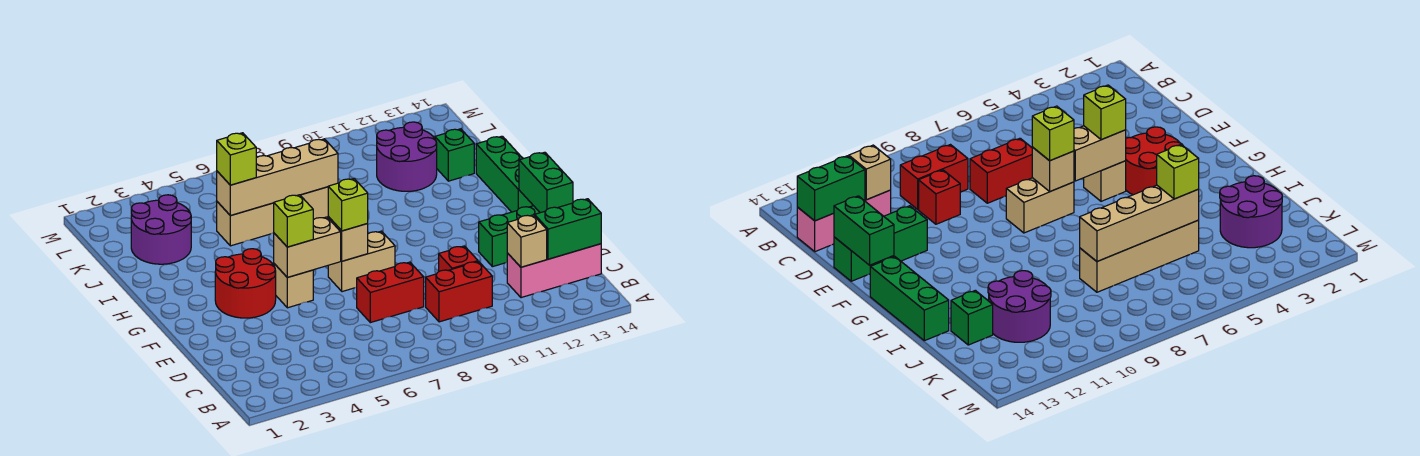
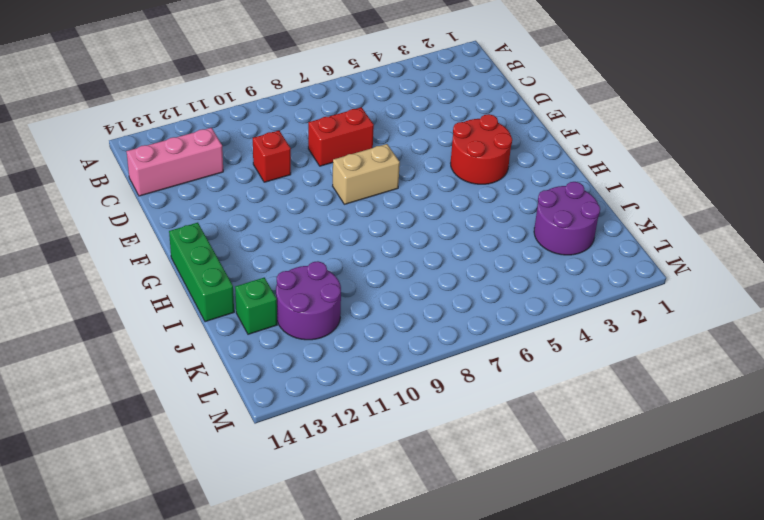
none -> red 1x2 brick [426,261,492,322]
none -> green 1x3 brick [479,206,540,267]
none -> tan 1x1 brick [274,264,313,308]

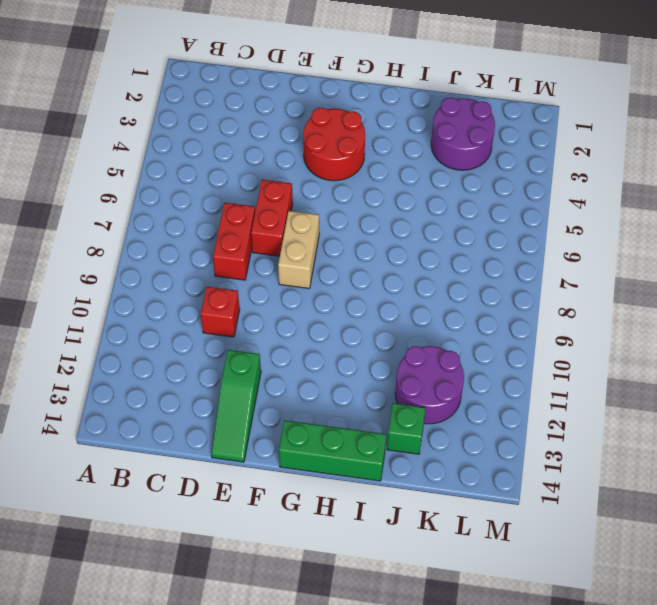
red 1x2 brick [251,180,293,256] -> red 1x2 brick moved to [426,261,492,322]
green 1x3 slope [211,350,261,462] -> green 1x3 brick [479,206,540,267]
none -> pink 1x3 brick [507,244,601,298]
none -> tan 1x1 brick [274,264,313,308]
none -> tan 1x4 brick [217,187,328,246]

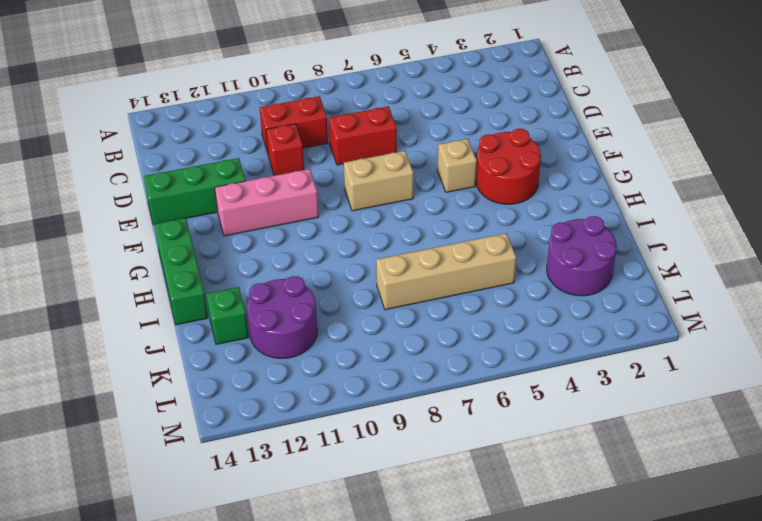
pink 1x3 brick [215,169,319,236] -> pink 1x3 brick moved to [507,244,601,298]
none -> tan 1x1 brick [507,215,547,267]
none -> green 1x2 brick [535,199,601,259]
none -> green 1x2 brick [519,152,573,213]

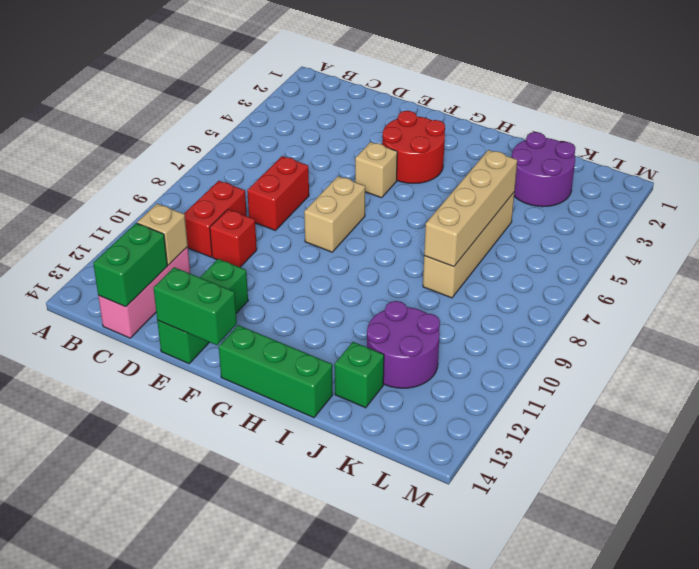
none -> tan 1x2 brick [274,217,341,277]
none -> tan 1x1 brick [328,217,368,261]
none -> lime 1x1 brick [274,195,313,247]

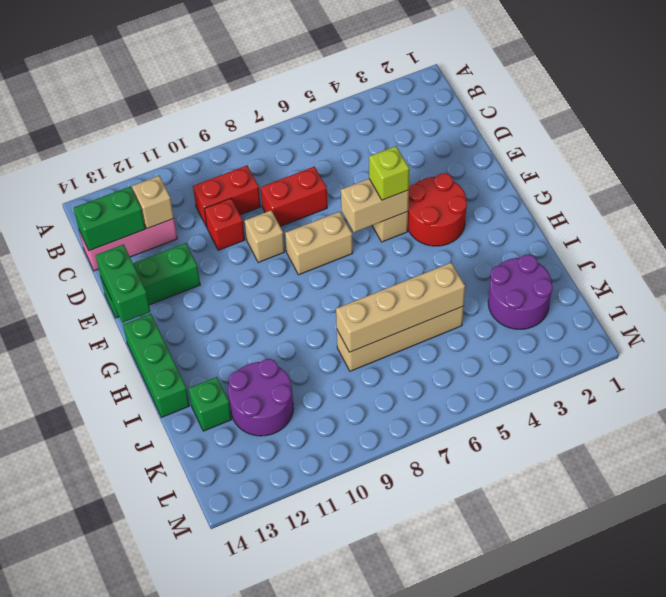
tan 1x1 brick [245,210,285,263] -> tan 1x1 brick moved to [328,217,368,261]
none -> lime 1x1 brick [328,179,368,231]
none -> lime 1x1 brick [217,133,256,185]

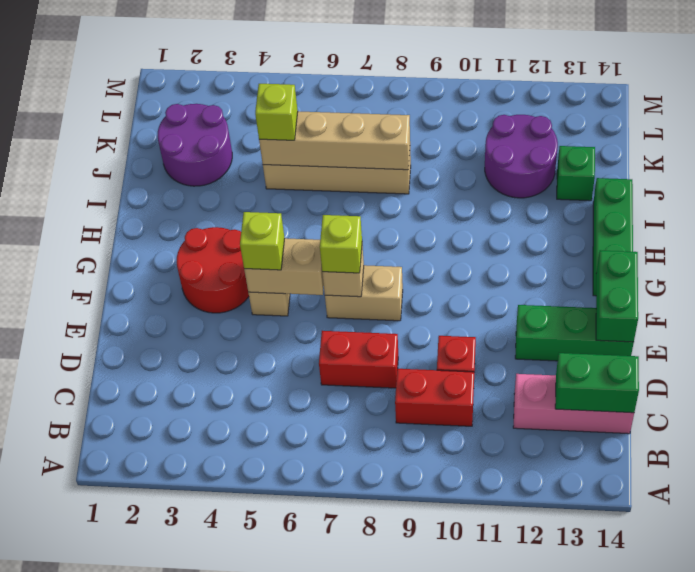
none -> tan 1x1 brick [507,215,547,267]

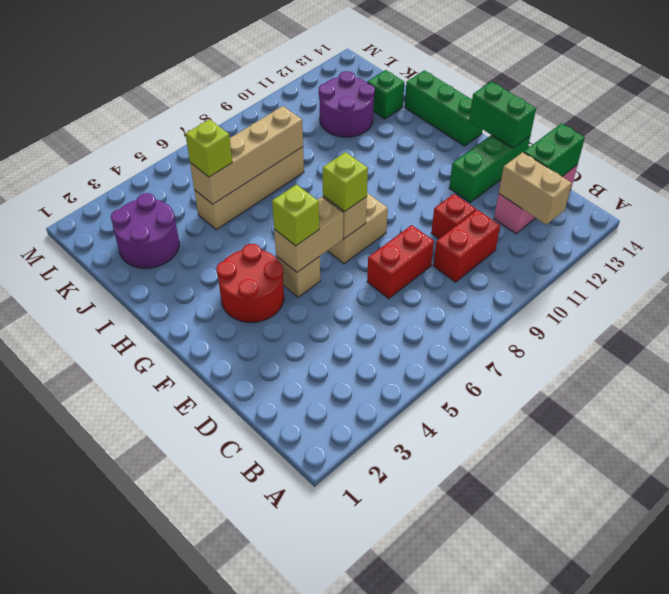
tan 1x2 brick [499,152,572,224] -> tan 1x1 brick [507,215,547,267]

